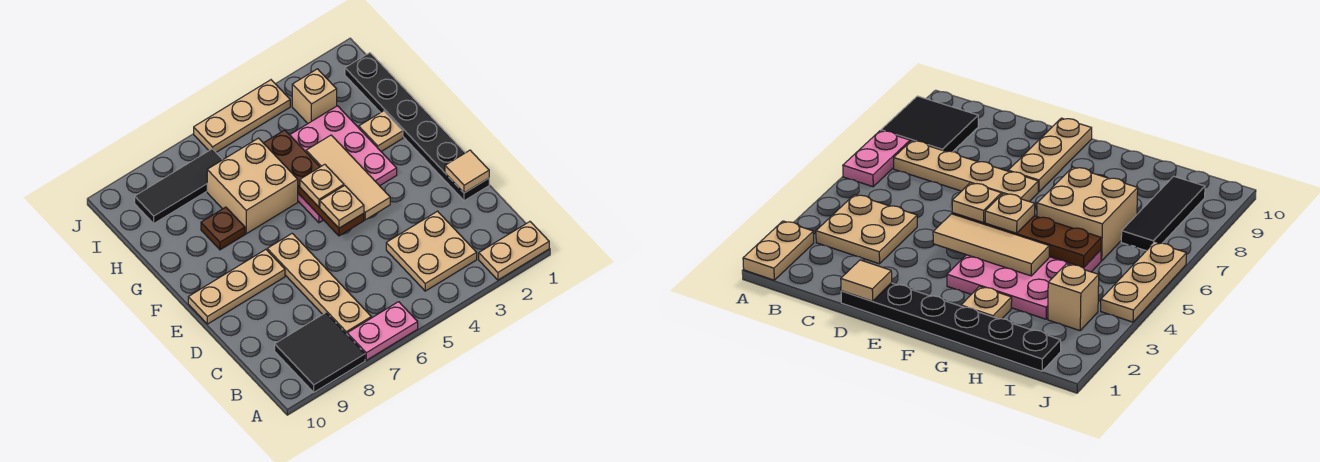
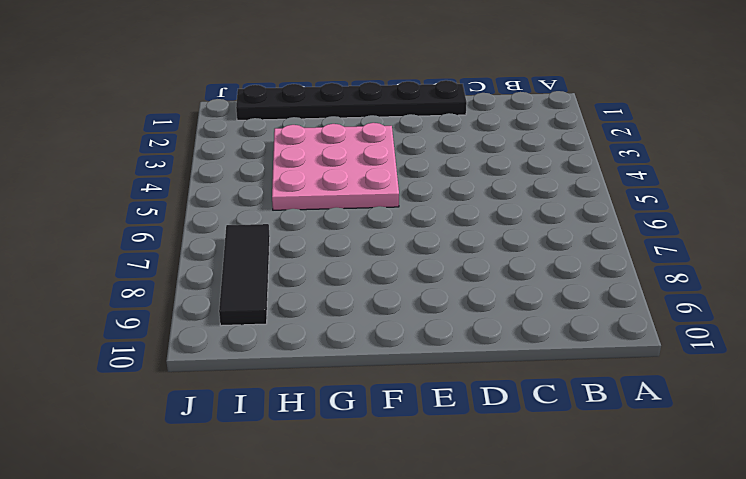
none -> tan 1x2 plate [479,222,549,280]
none -> pink 1x2 plate [347,302,418,360]
none -> black 2x2 tile [275,313,365,392]

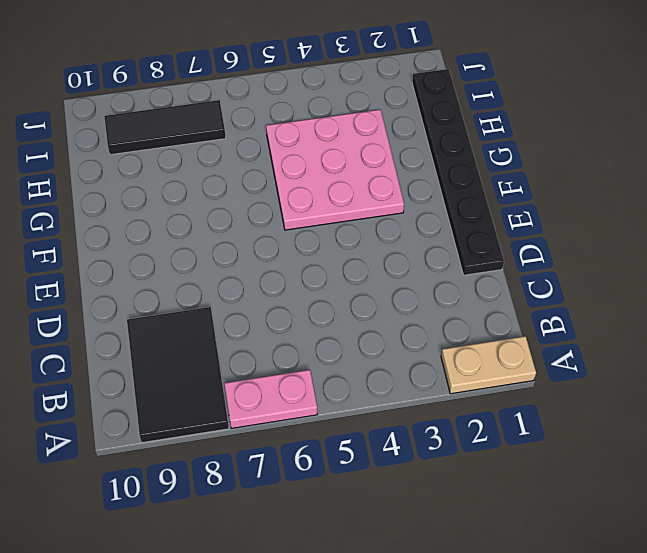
black 2x3 tile [127,307,229,443] -> black 2x2 tile [275,313,365,392]
none -> tan 2x2 plate [386,211,477,291]
none -> tan 1x4 plate [267,233,371,334]
none -> tan 1x3 plate [188,249,285,324]

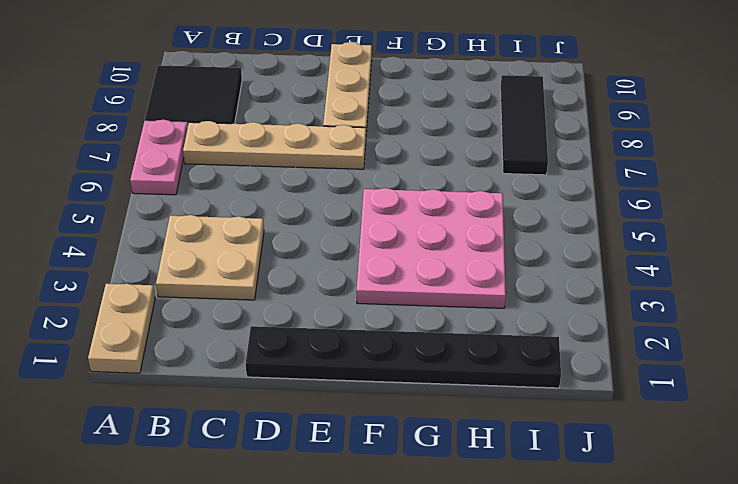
none -> tan 1x1 plate [359,111,403,151]
none -> tan 2x2 brick [207,138,298,234]
none -> brown 1x1 plate [201,207,245,250]

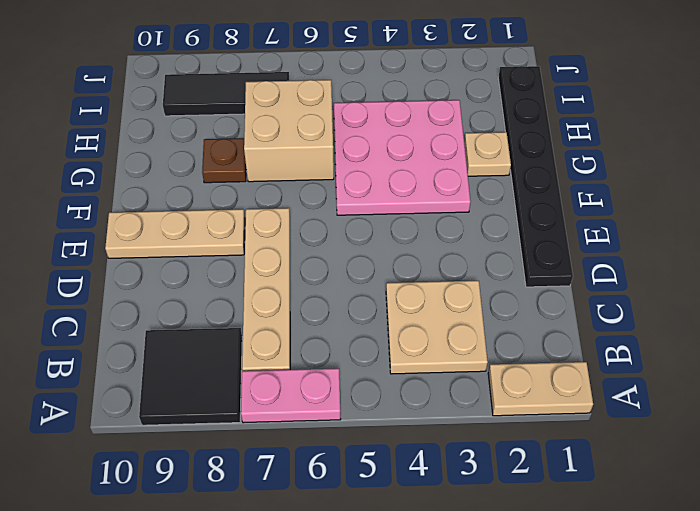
none -> tan 1x1 brick [292,69,337,123]
none -> tan 1x3 plate [194,80,290,152]
none -> tan 1x1 tile [445,150,489,193]

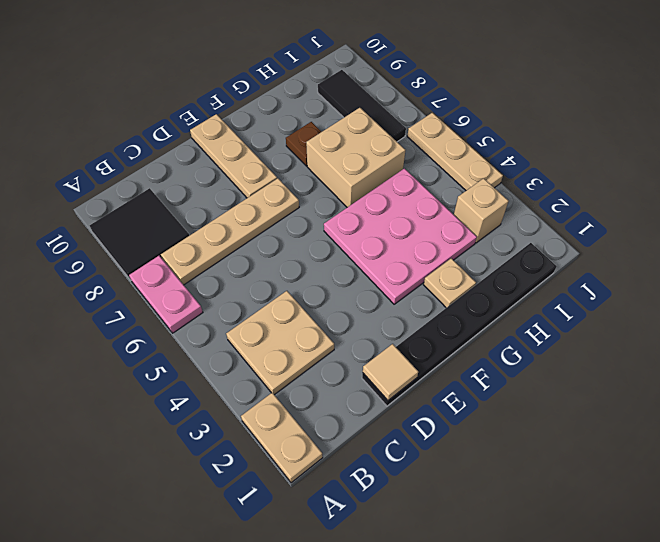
none -> tan 1x3 tile [306,135,390,220]
none -> brown 1x4 plate [264,130,364,236]
none -> tan 1x1 plate [320,185,364,228]

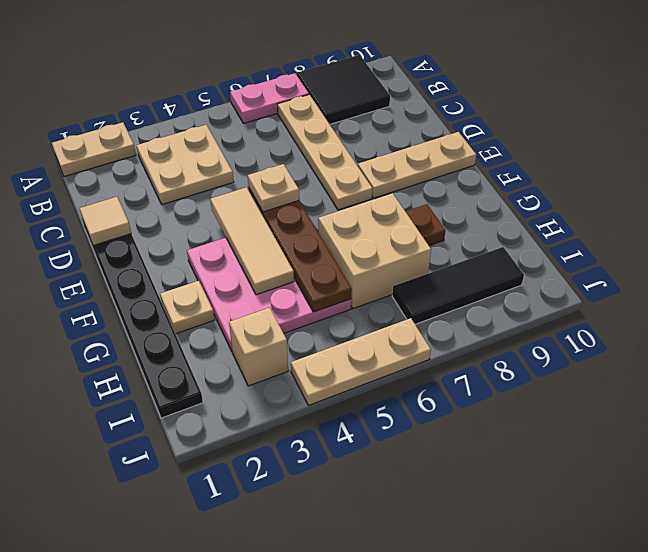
none -> tan 1x1 plate [300,164,344,207]

